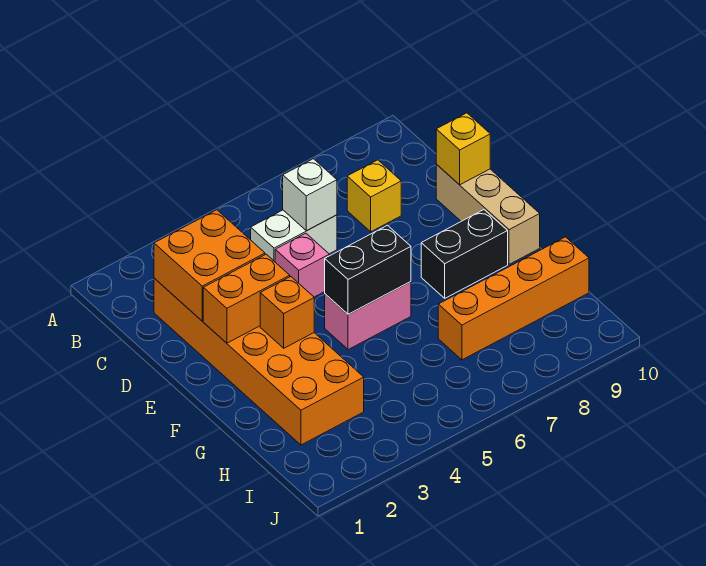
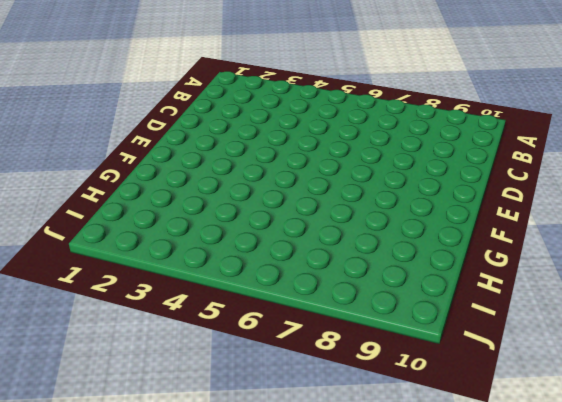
none -> orange 2x6 brick [154,278,364,445]
none -> white 1x2 brick [251,210,337,262]
none -> yellow 1x1 brick [347,160,401,232]

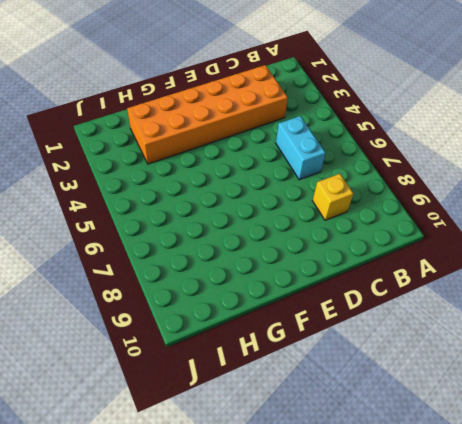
cyan 1x2 brick [276,116,325,180] -> white 1x2 brick [251,210,337,262]
none -> pink 1x1 brick [275,233,329,297]
none -> tan 1x3 brick [436,164,540,264]
none -> pink 1x2 brick [325,282,411,350]

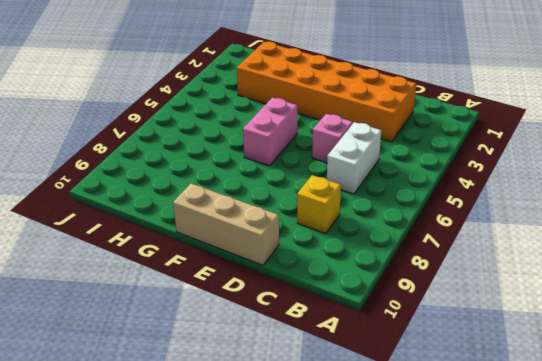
none -> black 1x2 brick [421,210,508,298]
none -> orange 1x4 brick [438,237,589,360]
none -> orange 2x2 brick [154,210,265,321]

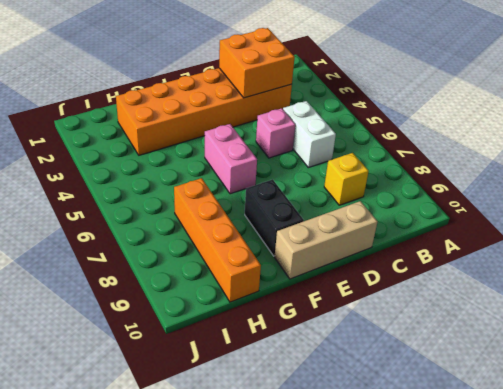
none -> white 1x1 brick [283,159,337,231]
none -> yellow 1x1 brick [436,113,490,185]
none -> orange 1x2 brick [203,254,290,343]

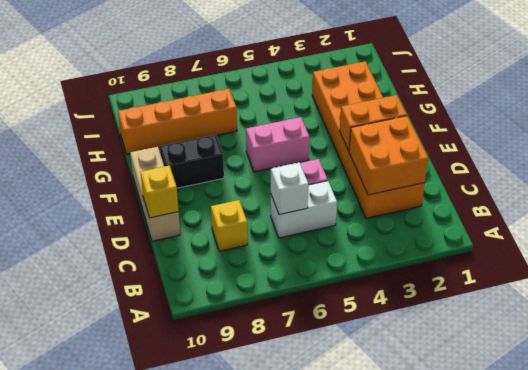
none -> orange 1x1 brick [260,277,314,348]
none -> black 1x2 brick [325,225,411,314]

